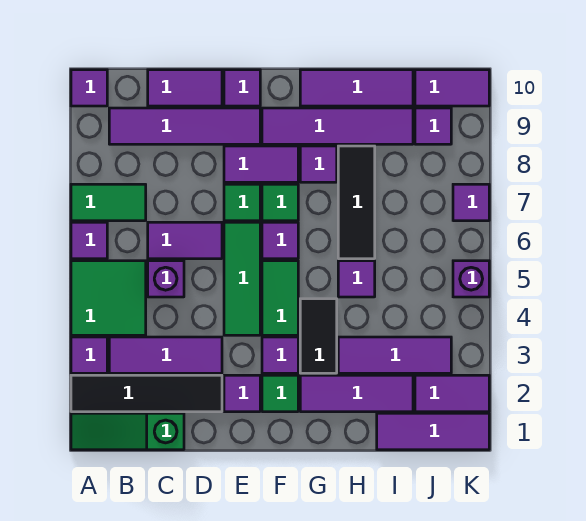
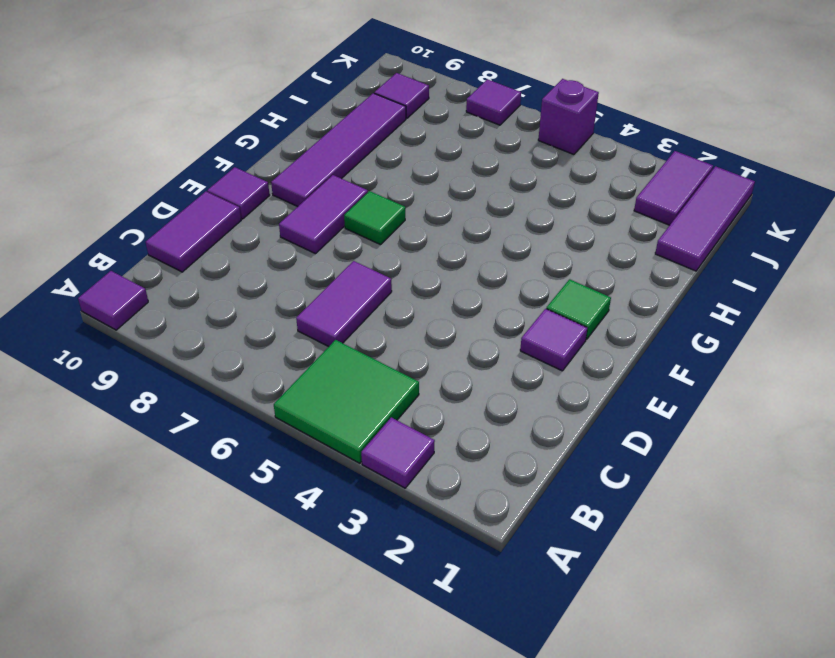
none -> green 1x3 slope [71,413,184,450]
none -> black 1x4 tile [71,375,222,412]
none -> purple 1x1 tile [71,222,107,259]
none -> green 1x2 tile [71,184,146,221]

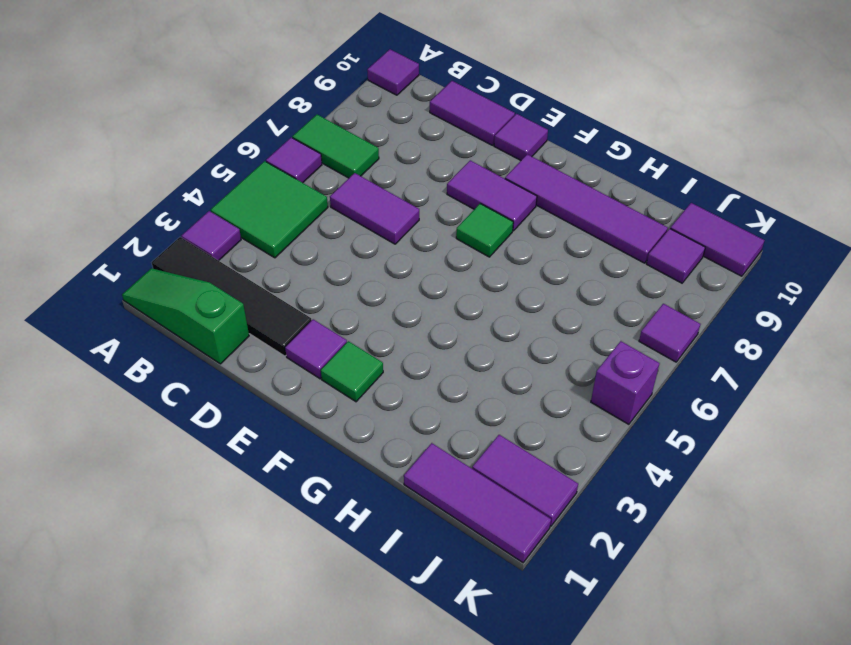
none -> purple 1x3 tile [109,337,222,373]
none -> purple 1x4 tile [109,108,260,144]
none -> purple 1x1 brick [148,261,184,297]
none -> green 1x3 tile [224,222,260,335]

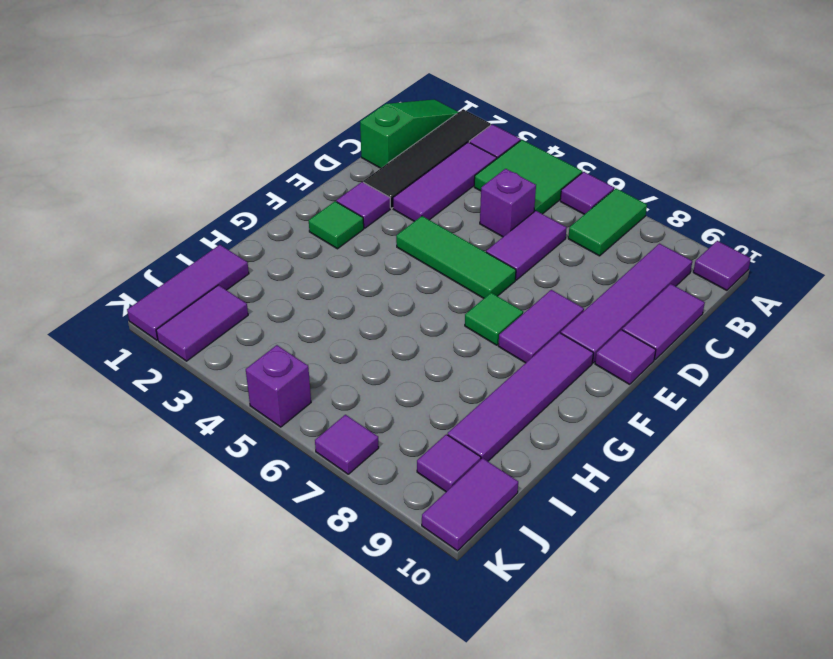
none -> green 1x1 tile [224,184,260,221]
none -> purple 1x1 tile [262,337,298,373]
none -> green 1x2 tile [262,261,298,335]
none -> purple 1x1 tile [262,222,298,259]

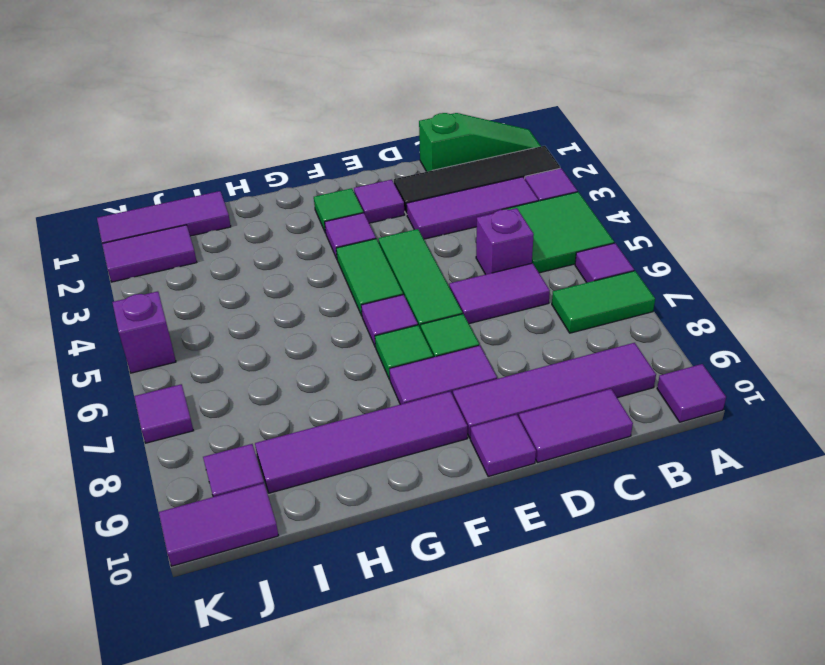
none -> purple 1x3 tile [300,375,413,412]
none -> black 1x2 tile [300,299,337,373]
none -> purple 1x1 tile [300,146,337,182]
none -> purple 1x3 tile [300,70,413,106]

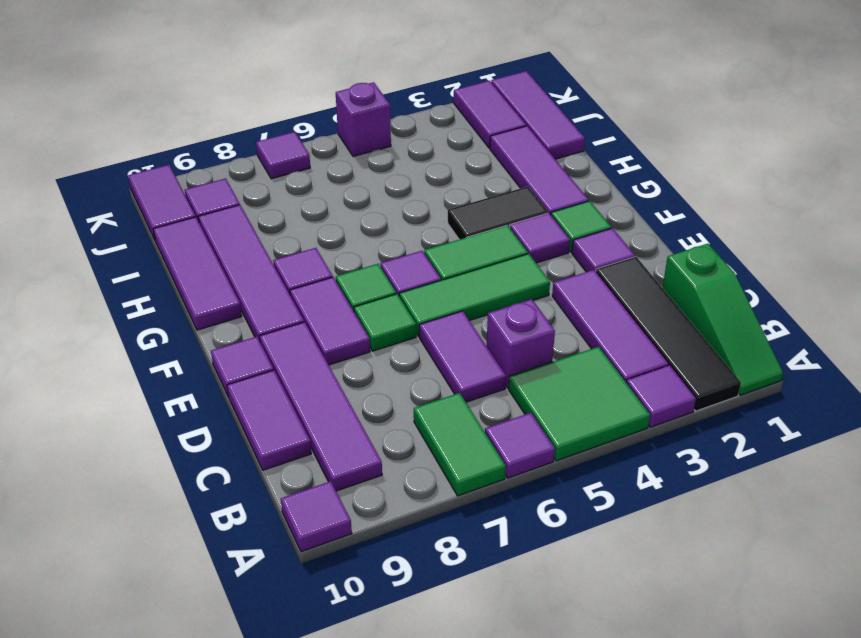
none -> purple 1x3 tile [338,337,451,373]
none -> purple 1x1 tile [338,261,375,297]
none -> black 1x3 tile [338,146,375,259]

